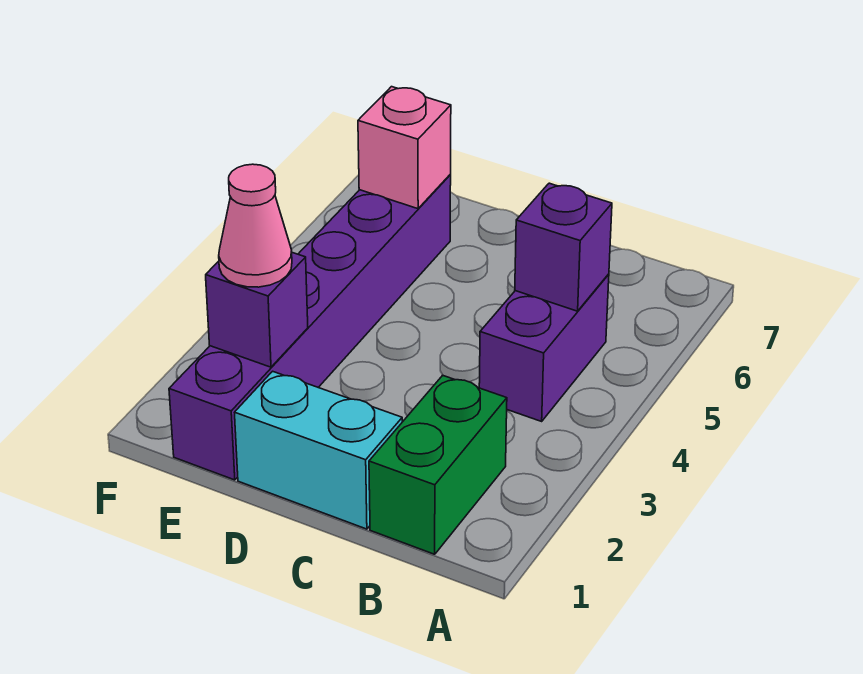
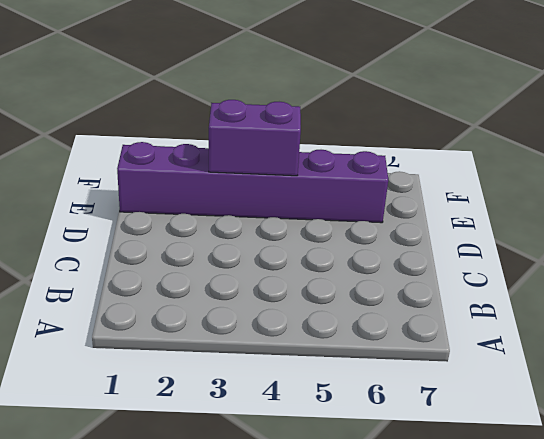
purple 1x2 brick [209,100,301,176] -> purple 1x2 brick moved to [479,274,609,421]
none -> green 1x2 brick [369,375,507,554]
none -> cyan 1x2 brick [235,371,402,529]

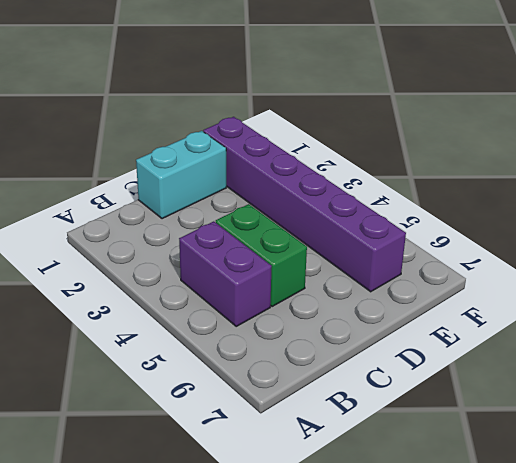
green 1x2 brick [216,204,307,307] -> green 1x2 brick moved to [369,375,507,554]
none -> purple 1x1 brick [515,183,612,311]
none -> purple 1x1 brick [206,253,308,367]

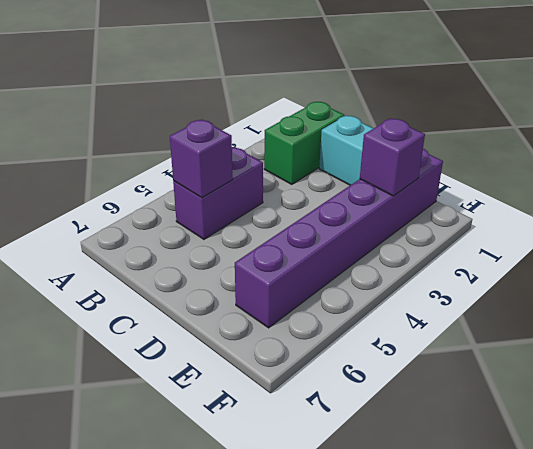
none -> pink 1x1 brick [358,87,451,209]
none -> pink 1x1 cone [219,164,292,287]

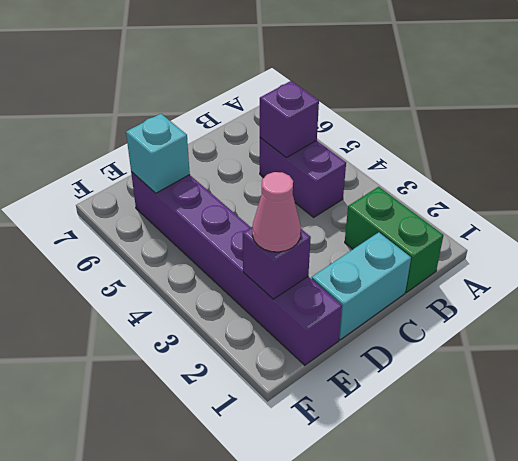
cyan 1x1 brick [126,114,190,193] -> pink 1x1 brick [358,87,451,209]

